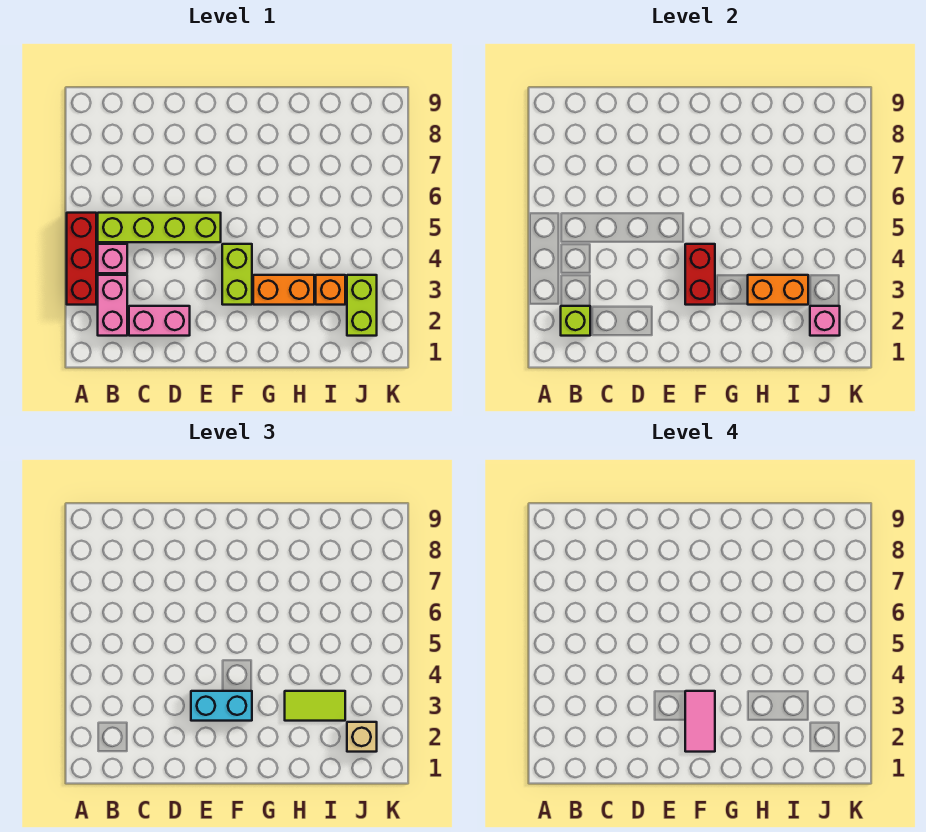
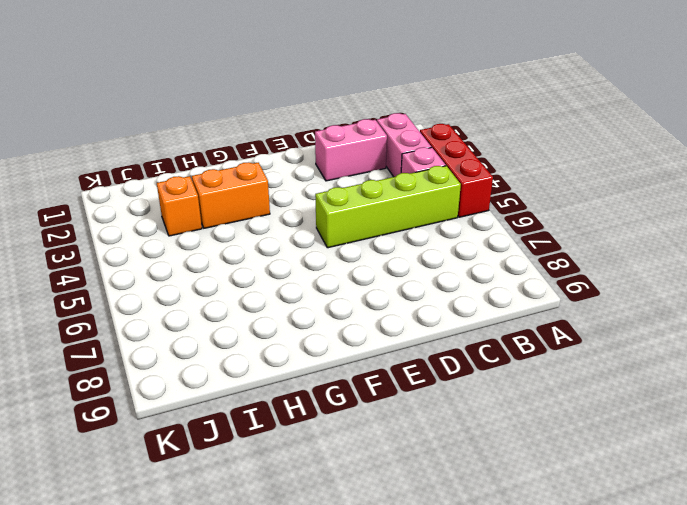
none -> lime 1x2 brick [222,244,252,305]
none -> lime 1x2 brick [347,275,377,336]
none -> lime 1x1 brick [561,306,590,336]

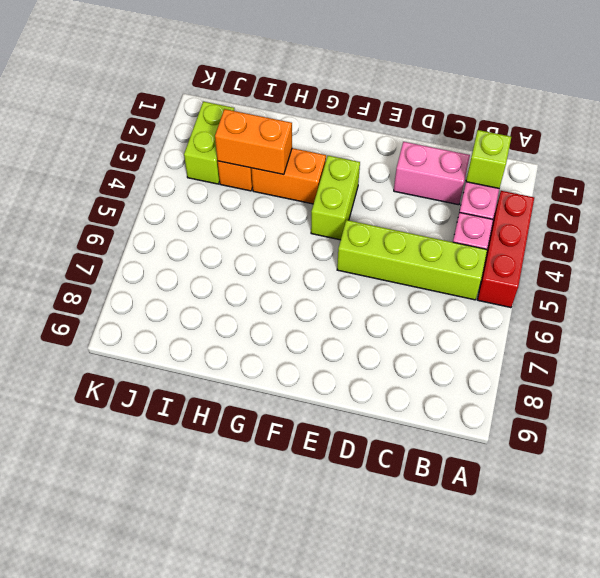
none -> red 1x2 brick [685,244,715,305]
none -> pink 1x1 brick [810,306,840,336]
none -> cyan 1x2 brick [191,691,252,721]

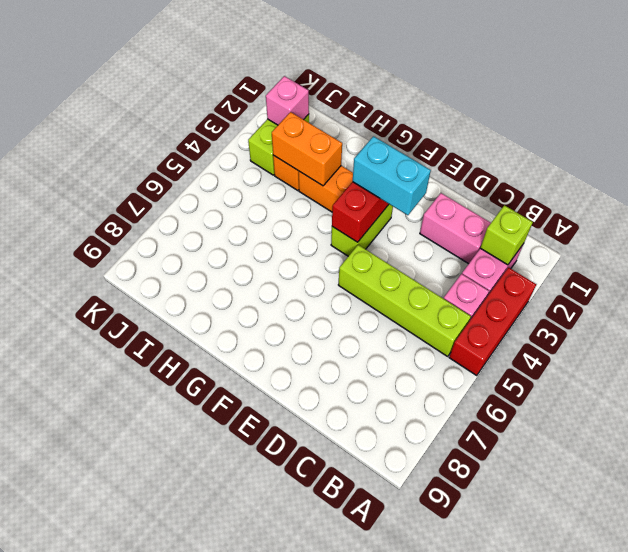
none -> lime 1x2 tile [285,691,345,721]
none -> tan 1x1 brick [347,722,377,752]
none -> pink 1x2 tile [685,691,715,752]

